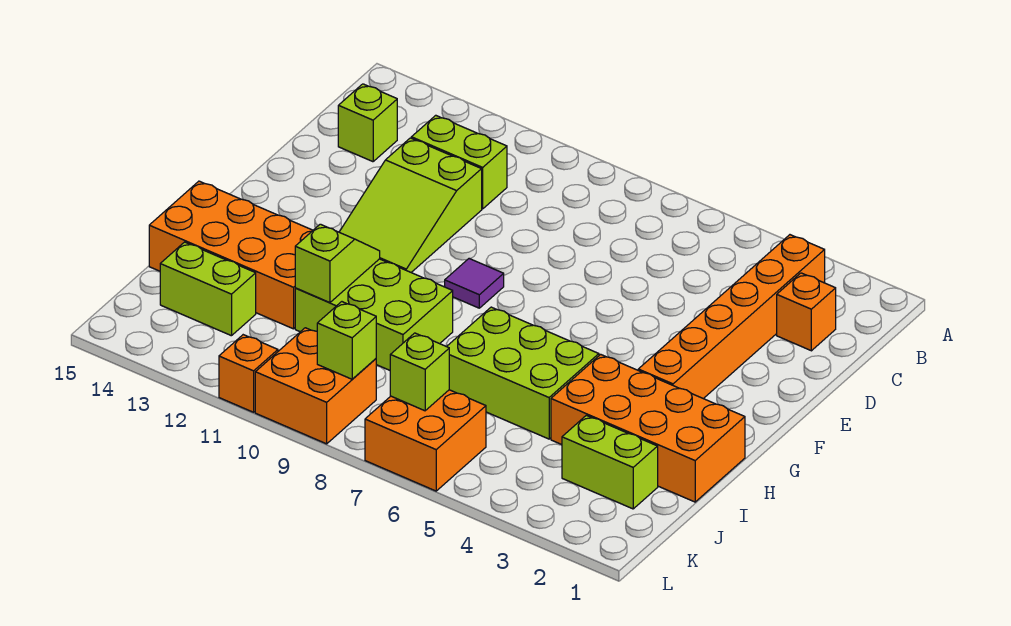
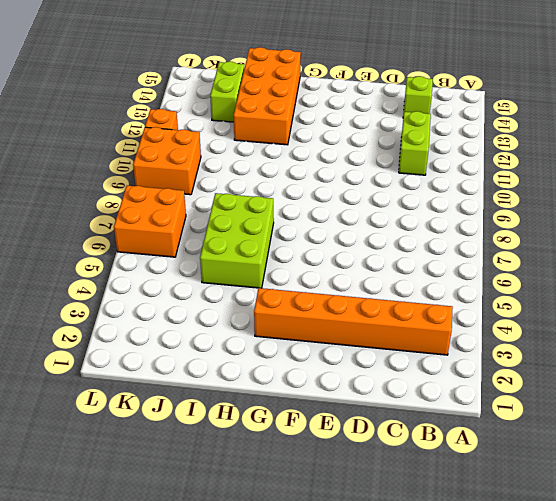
none -> orange 1x1 brick [777,273,836,351]
none -> lime 2x3 slope [339,138,482,272]
none -> purple 1x1 tile [445,259,504,308]

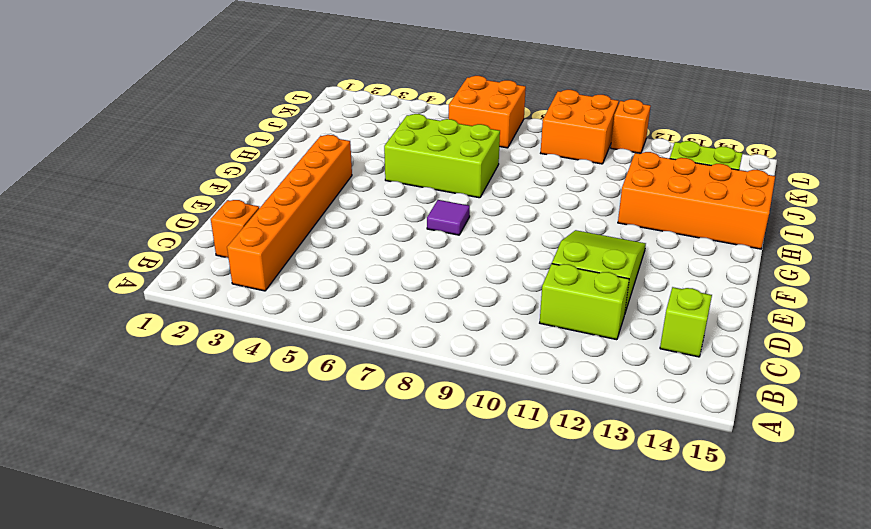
purple 1x1 tile [427,200,470,235] -> purple 1x1 tile moved to [445,259,504,308]
none -> orange 2x4 brick [551,354,745,502]
none -> lime 2x3 brick [295,259,453,370]
none -> lime 1x2 brick [562,415,658,509]

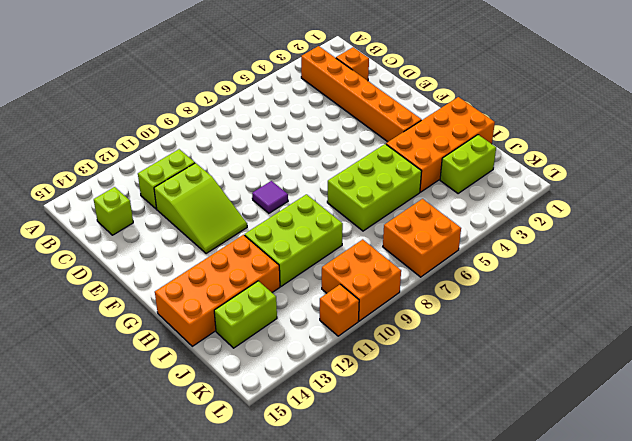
none -> lime 1x2 slope [295,224,380,303]
none -> lime 1x1 brick [390,333,449,411]
none -> lime 1x1 brick [317,302,376,379]

